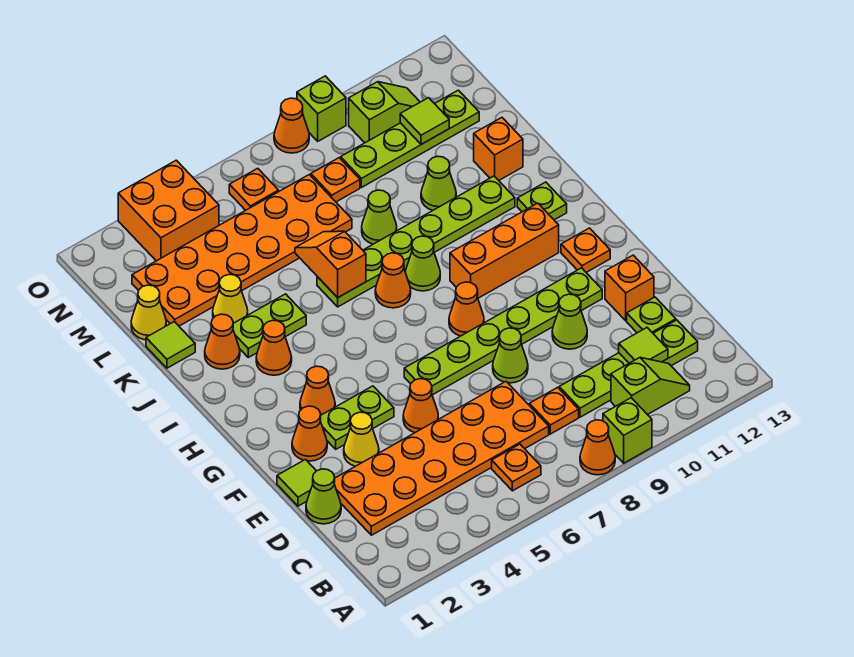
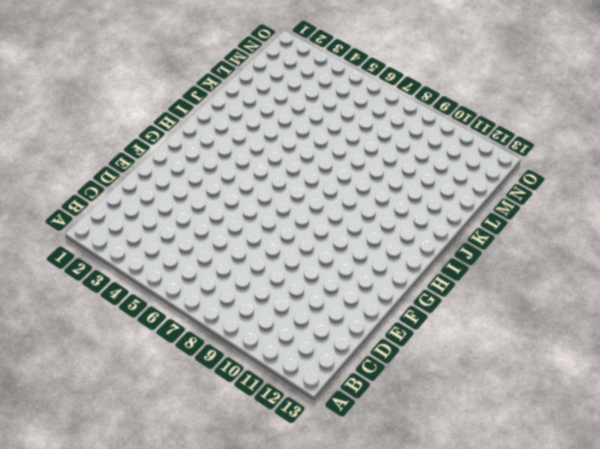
none -> orange 1x1 cone [580,420,615,475]
none -> lime 1x1 brick [603,398,652,463]
none -> orange 1x1 plate [492,444,541,491]
none -> lime 1x2 slope [611,357,690,415]

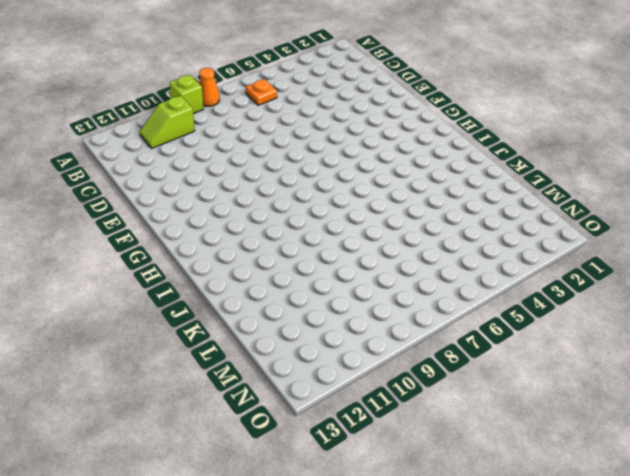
none -> orange 2x6 plate [334,382,549,535]
none -> orange 1x1 plate [529,387,579,434]
none -> lime 1x4 plate [559,320,698,417]
none -> lime 1x1 cone [306,469,341,524]

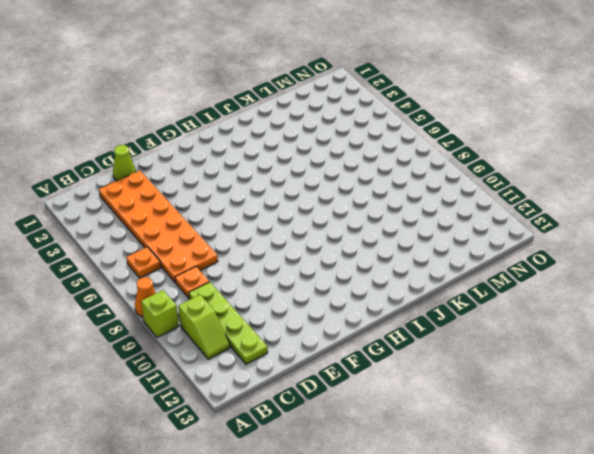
none -> lime 1x1 plate [627,297,676,333]
none -> lime 1x1 tile [277,460,316,506]
none -> yellow 1x1 cone [344,412,379,466]
none -> orange 1x1 cone [403,379,438,433]

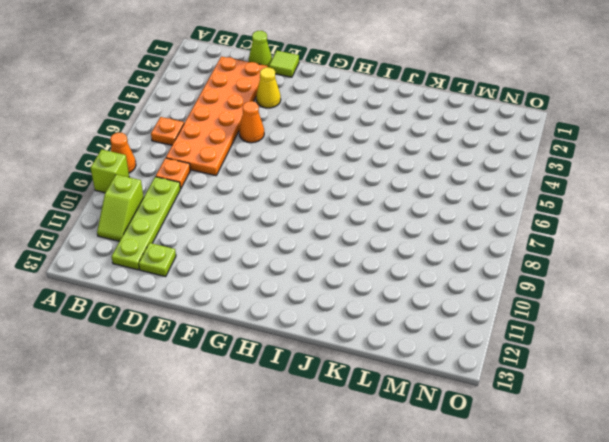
none -> lime 1x1 cone [493,328,528,383]
none -> lime 1x1 cone [552,294,587,349]
none -> orange 1x1 brick [605,255,654,321]
none -> orange 1x1 cone [292,406,327,461]

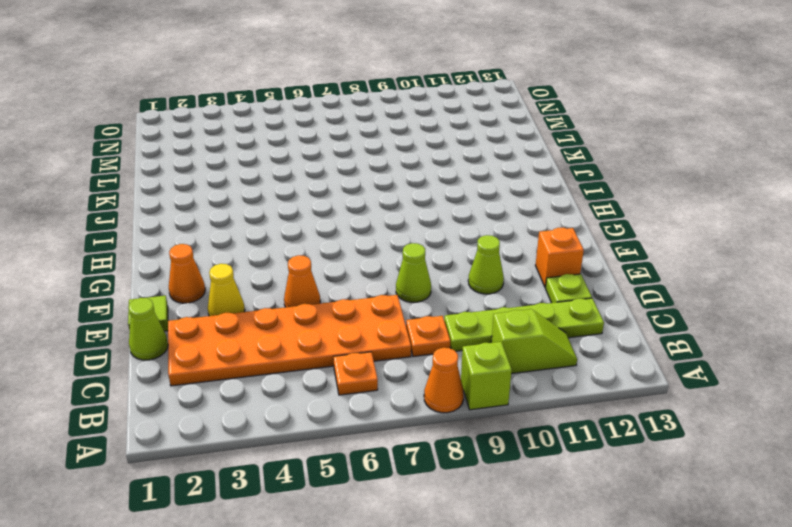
none -> lime 1x2 plate [320,386,394,449]
none -> lime 1x6 plate [404,268,602,395]
none -> orange 1x1 cone [300,366,335,415]
none -> orange 1x1 cone [449,282,484,336]

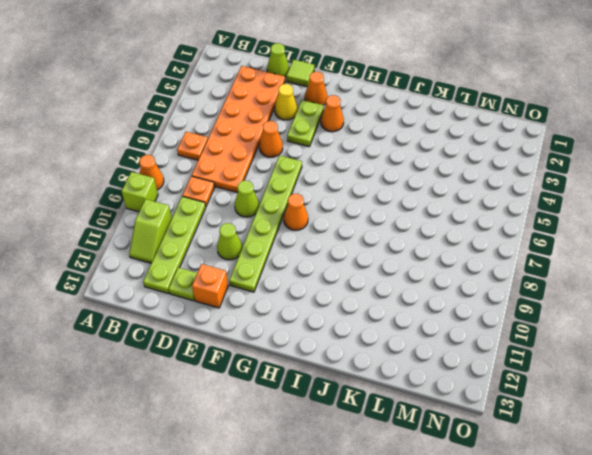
none -> orange 1x1 plate [561,228,610,272]
none -> orange 1x3 brick [450,203,559,298]
none -> orange 1x1 cone [256,320,292,375]
none -> orange 1x1 cone [375,253,411,308]

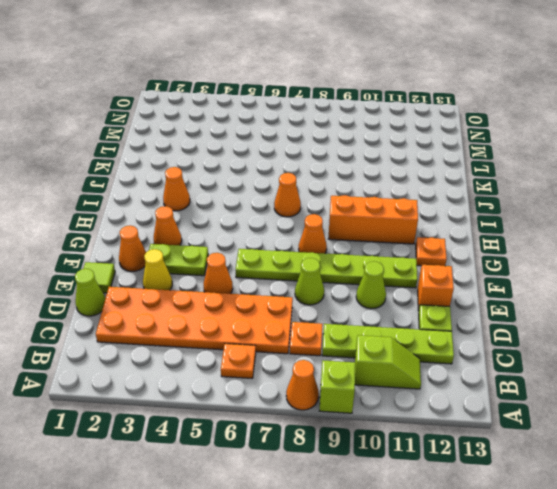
none -> lime 1x1 cone [405,236,440,291]
none -> lime 1x1 plate [517,182,567,220]
none -> orange 1x1 cone [205,314,240,369]
none -> lime 1x2 plate [233,294,306,357]

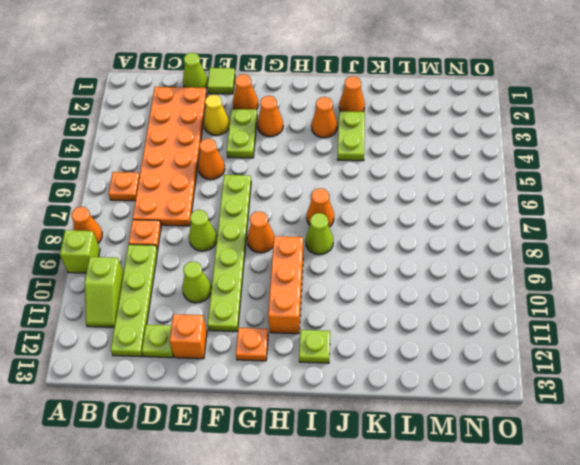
none -> lime 1x6 plate [317,176,515,307]
none -> lime 1x1 tile [146,322,195,368]
none -> yellow 1x1 cone [213,274,248,323]
none -> lime 1x1 cone [362,190,397,244]

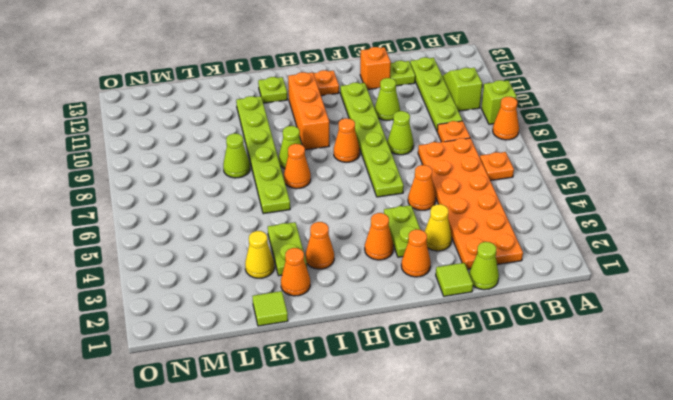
none -> lime 1x1 cone [421,156,456,211]
none -> orange 1x1 brick [474,118,523,180]
none -> yellow 1x1 cone [131,285,166,340]
none -> orange 2x6 plate [132,175,352,326]

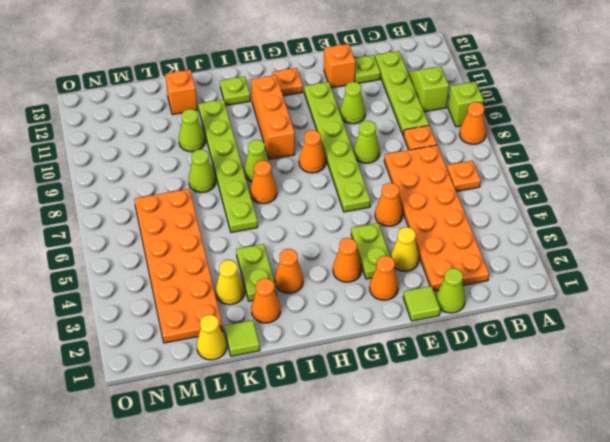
none -> orange 1x1 plate [311,158,360,202]
none -> lime 1x4 plate [341,90,479,187]
none -> orange 2x2 brick [118,160,219,261]
none -> orange 1x1 plate [229,168,279,210]

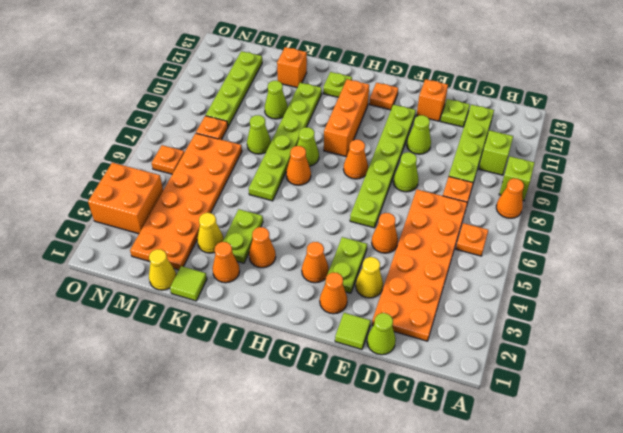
none -> lime 1x2 slope [349,82,420,143]
none -> orange 1x1 cone [274,98,309,153]
none -> lime 1x1 brick [297,76,346,141]
none -> lime 1x1 tile [619,328,668,363]

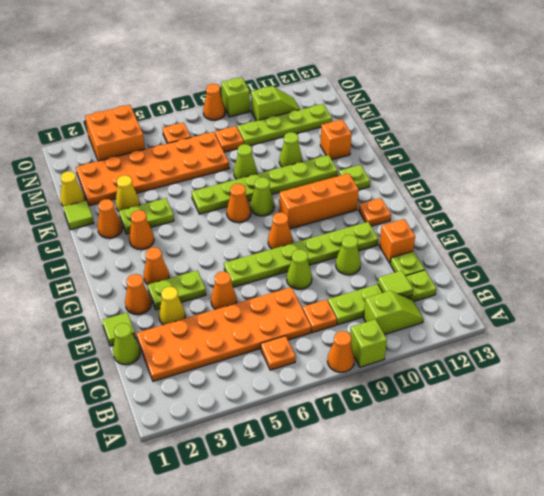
none -> orange 1x2 slope [295,231,366,298]
none -> lime 1x1 tile [400,98,449,144]

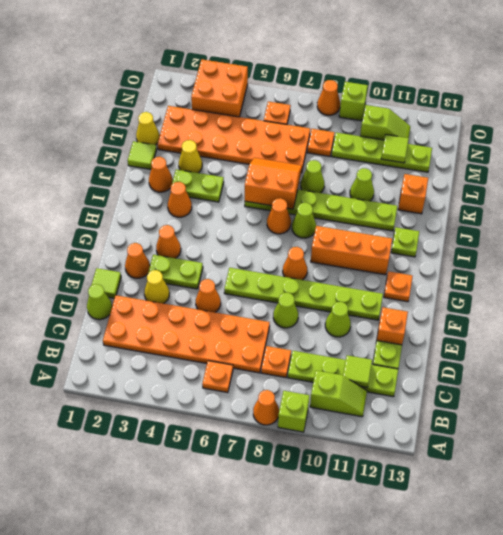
orange 2x2 slope [245,158,302,209] -> orange 1x2 slope [295,231,366,298]

